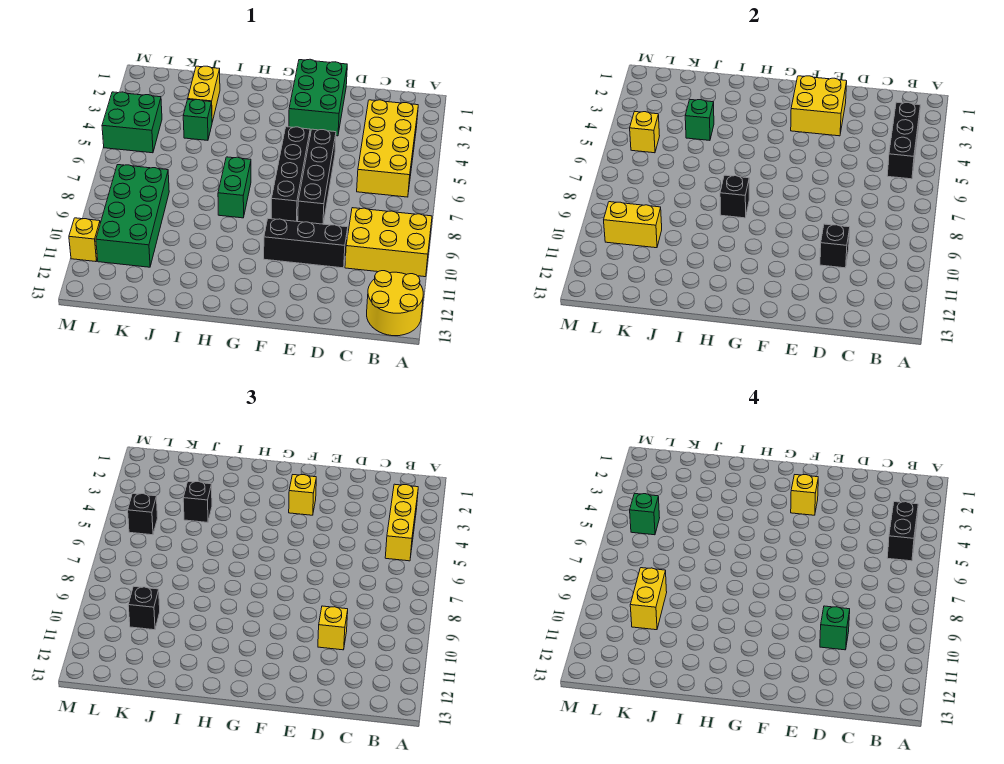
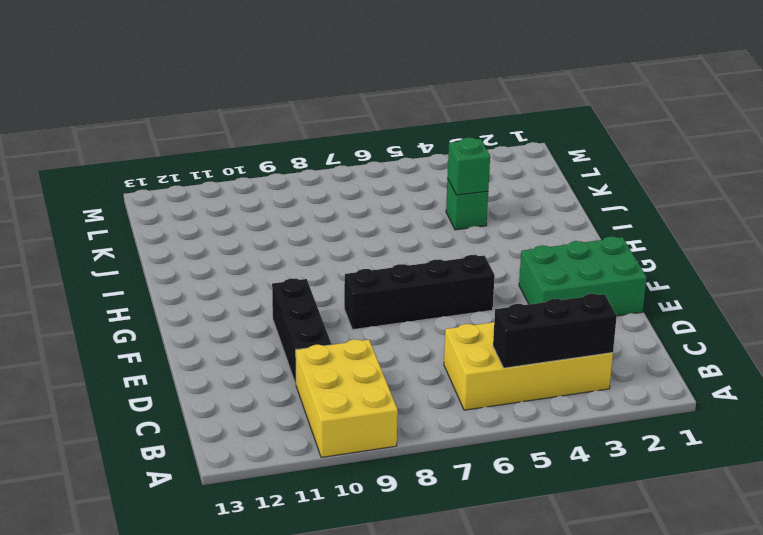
none -> yellow 2x2 round brick [367,271,423,336]
none -> black 1x4 brick [298,129,336,224]
none -> green 1x2 brick [218,157,251,218]
none -> yellow 1x2 brick [188,66,220,122]

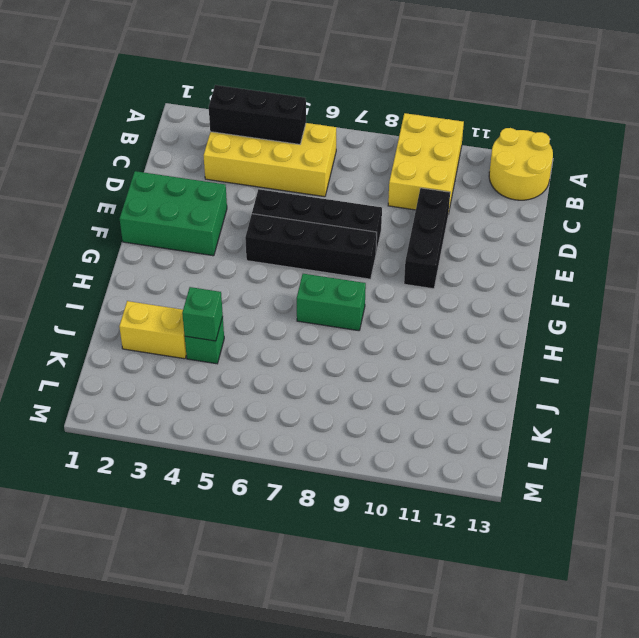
none -> green 2x4 brick [96,165,169,267]
none -> green 2x2 brick [102,92,162,153]
none -> yellow 1x1 brick [69,218,100,262]
none -> black 1x1 brick [820,224,850,268]

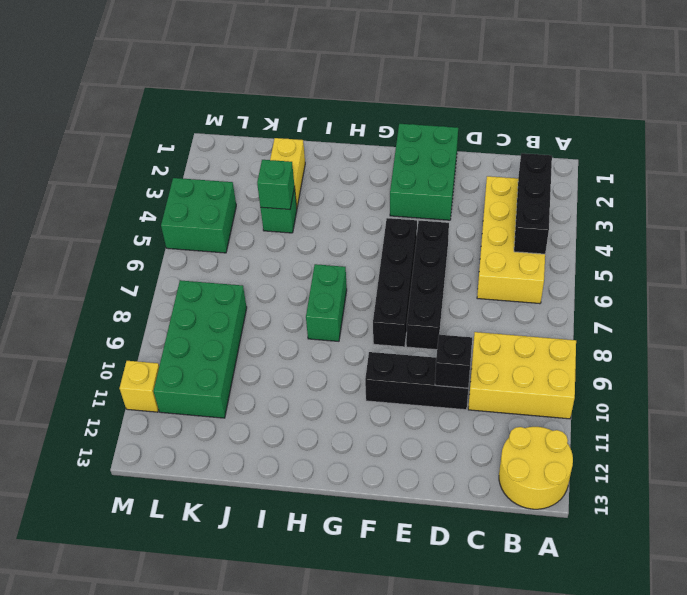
none -> yellow 2x2 brick [791,76,847,136]
none -> black 1x1 brick [720,175,749,218]
none -> yellow 1x2 brick [604,202,662,248]
none -> yellow 1x1 brick [630,112,660,153]

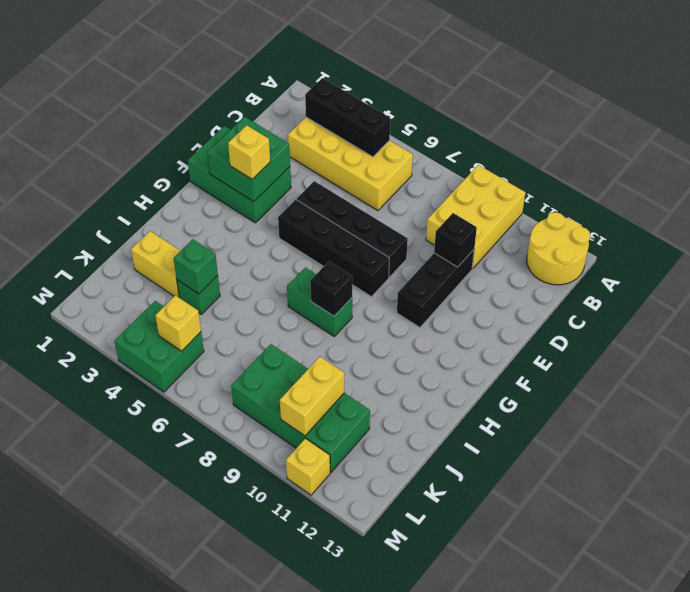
green 2x2 brick [207,117,290,202] -> yellow 2x2 brick [791,76,847,136]
none -> yellow 1x3 brick [385,484,418,561]
none -> yellow 1x1 brick [318,606,348,650]
none -> black 1x1 brick [183,482,212,522]
none -> black 1x1 brick [128,586,160,630]

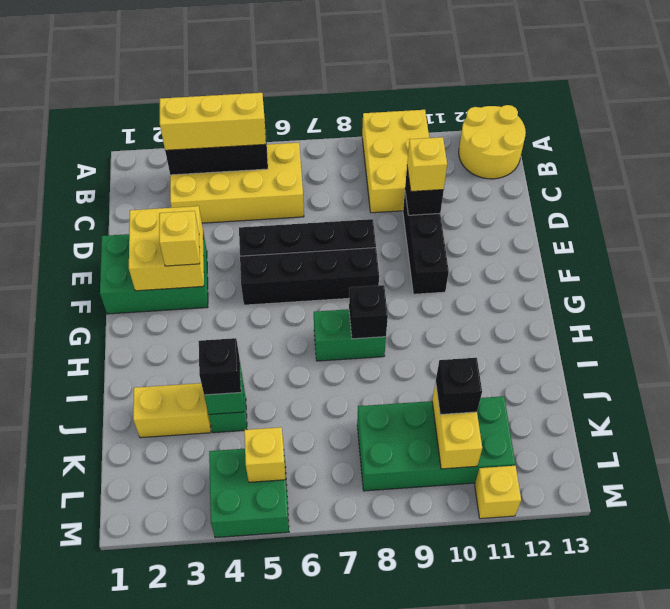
none -> black 1x1 brick [128,494,158,535]
none -> black 1x2 brick [887,502,918,561]
none -> green 1x1 brick [820,606,850,650]
none -> yellow 1x1 brick [791,475,818,515]

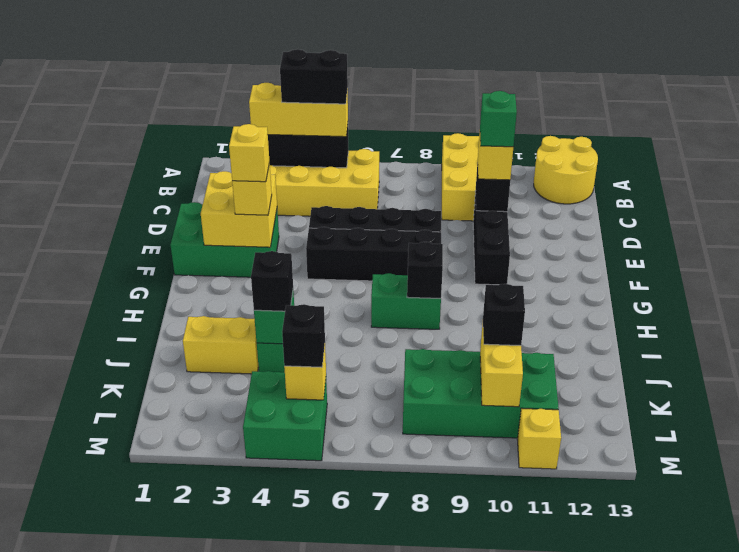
none -> yellow 1x2 brick [630,568,667,630]
none -> green 1x1 brick [630,494,660,535]

